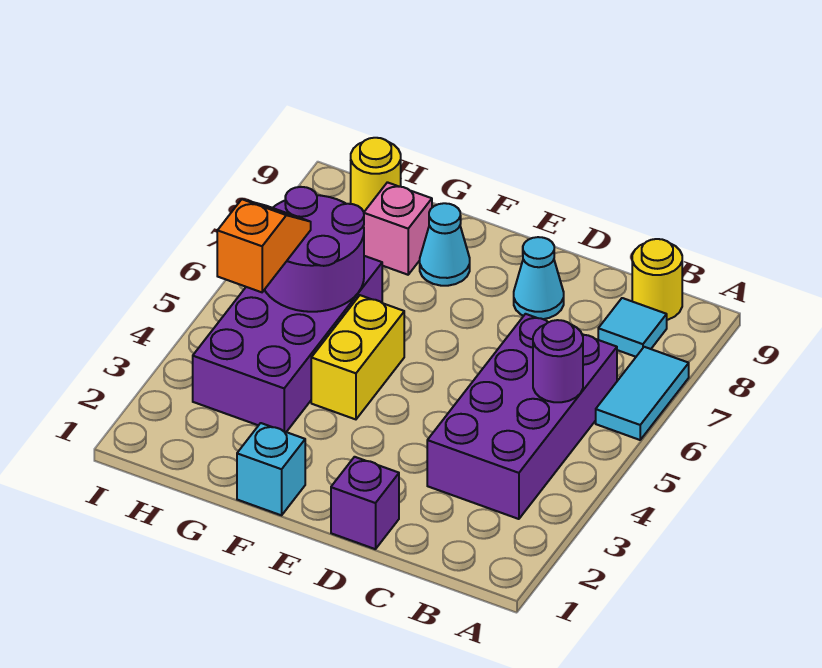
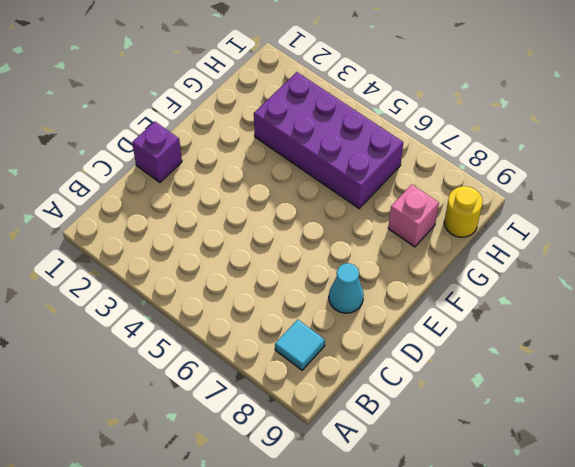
none -> cyan 1x2 tile [596,347,689,440]
none -> purple 2x4 brick [427,314,617,519]
none -> yellow 1x1 round brick [632,239,682,320]

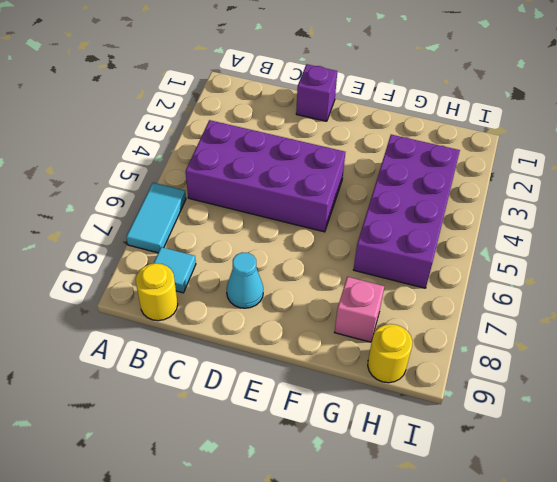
purple 2x4 brick [186,120,345,232] -> purple 2x4 brick turned to [427,314,617,519]
none -> cyan 1x1 brick [237,423,305,515]
none -> yellow 1x2 brick [311,295,404,419]
none -> cyan 1x1 cone [420,203,470,286]

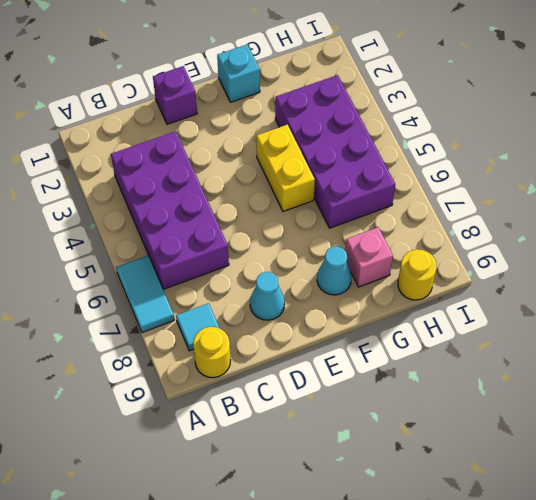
none -> purple 1x1 round brick [533,320,583,402]
none -> purple 2x2 round brick [265,187,364,312]
none -> orange 1x2 slope [217,199,311,292]

